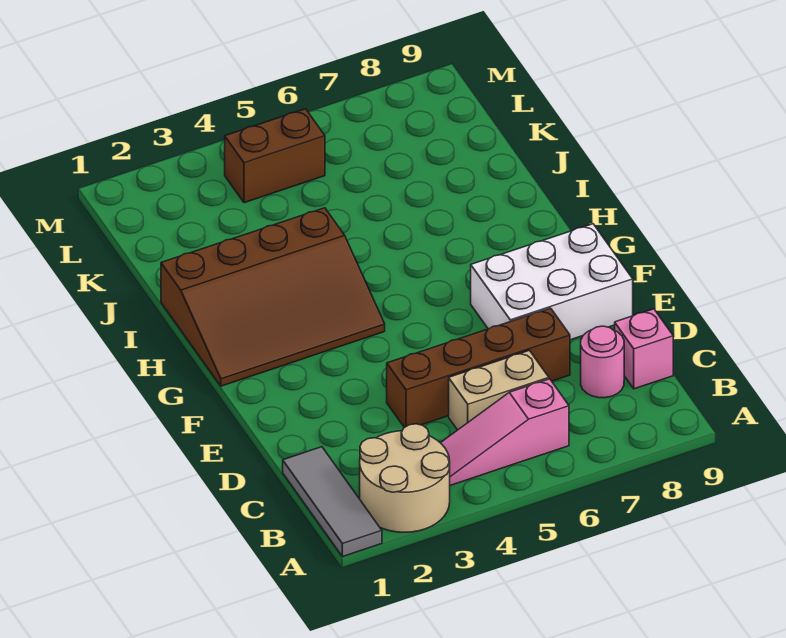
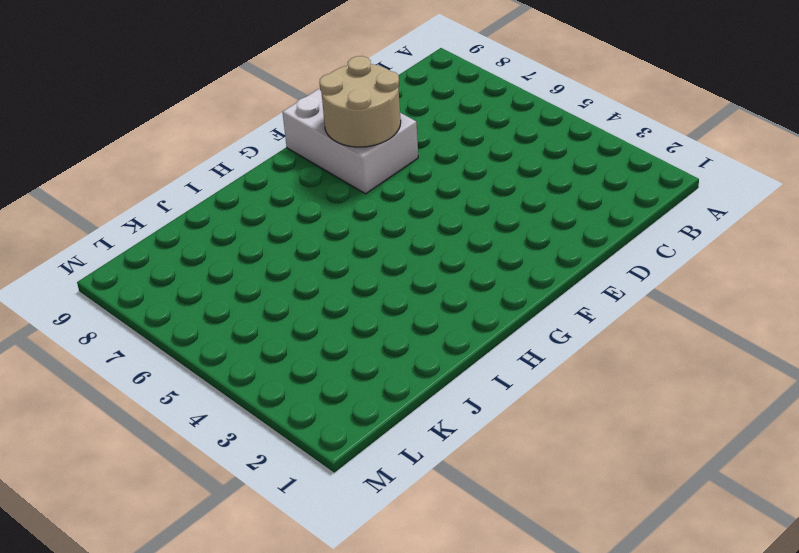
tan 2x2 round brick [319,56,401,147] -> tan 2x2 round brick moved to [360,424,450,532]
none -> grey 1x3 tile [283,447,382,557]
none -> pink 1x3 slope [441,379,569,485]

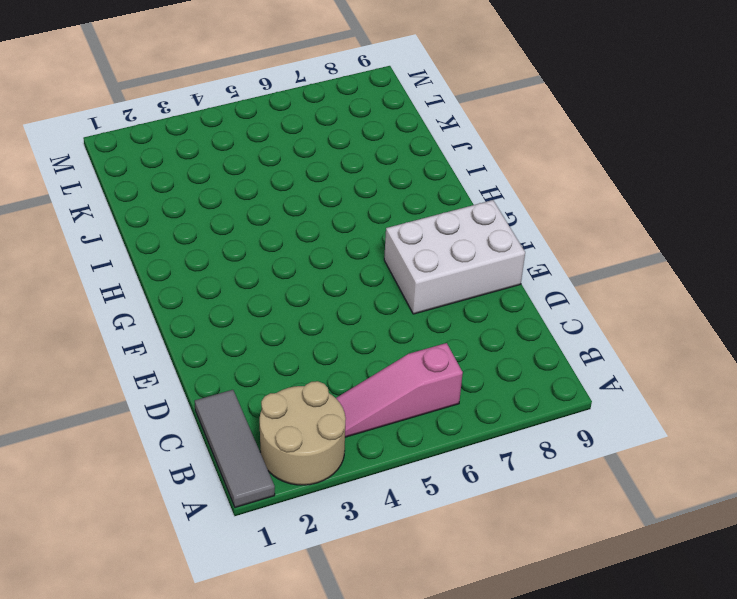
none -> tan 1x2 brick [449,350,549,430]
none -> pink 1x1 round brick [581,326,624,398]

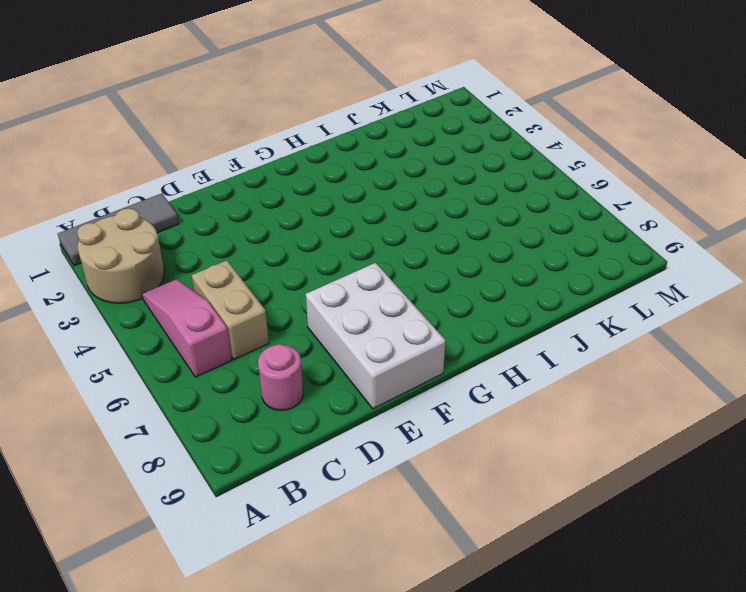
none -> pink 1x1 brick [615,309,673,389]
none -> brown 1x4 brick [387,308,570,428]

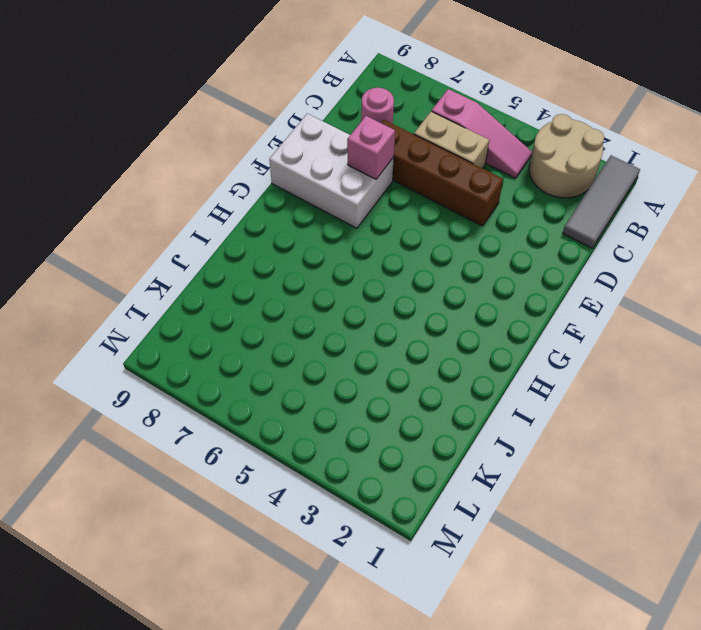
pink 1x1 brick [347,116,395,179] -> pink 1x1 brick moved to [615,309,673,389]
none -> brown 3x4 slope [161,208,385,386]
none -> brown 1x2 brick [225,109,325,203]

